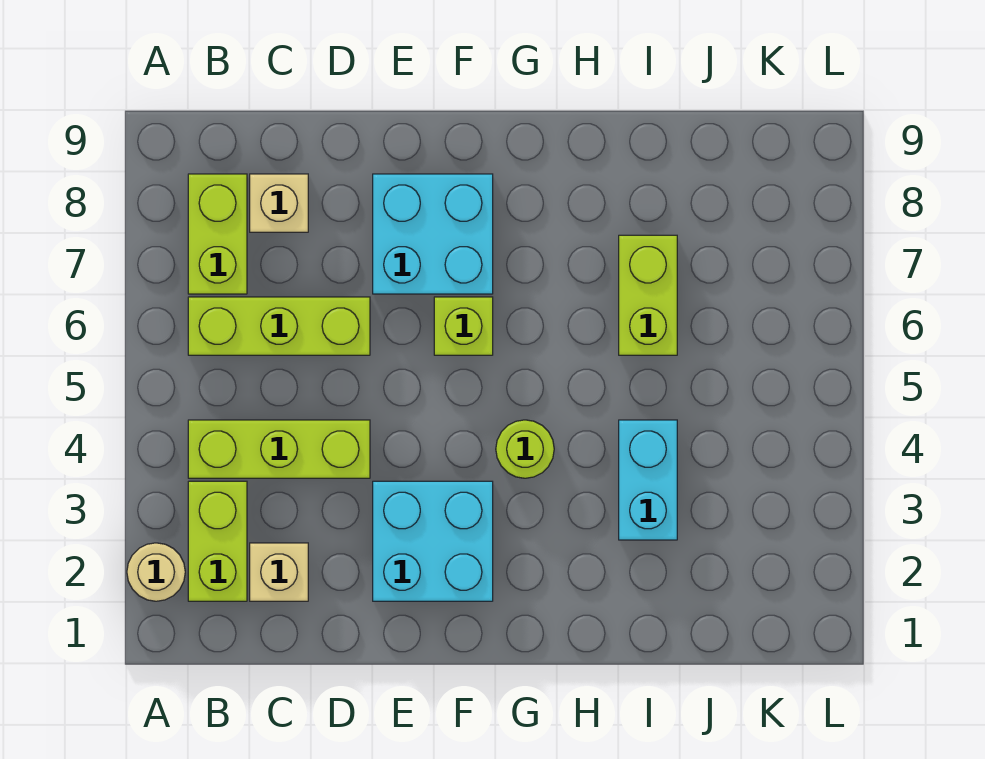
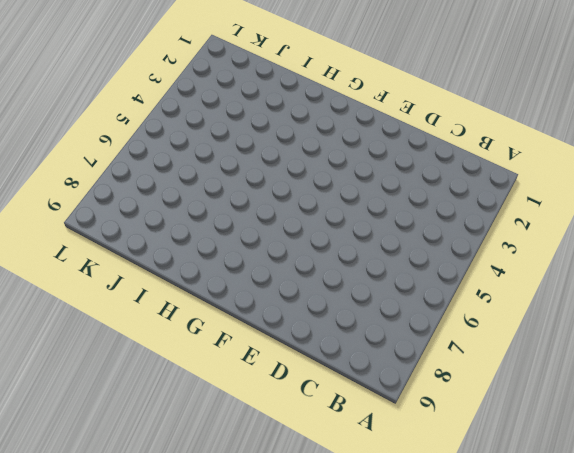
none -> tan 1x1 round brick [127,543,185,601]
none -> lime 1x2 brick [188,481,247,601]
none -> lime 1x3 brick [188,420,370,478]

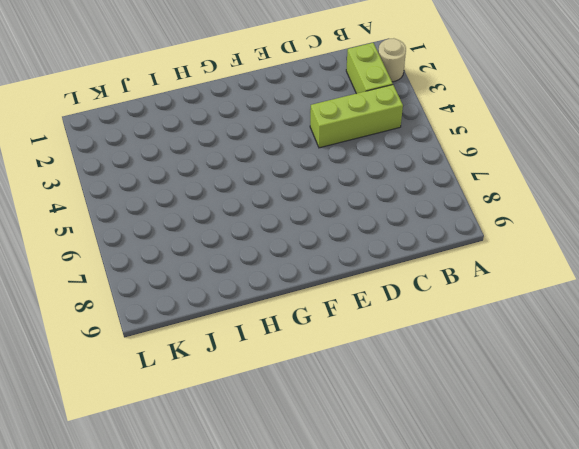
none -> lime 1x3 brick [188,297,370,355]
none -> lime 1x2 brick [188,174,247,294]
none -> tan 1x1 brick [250,543,308,601]

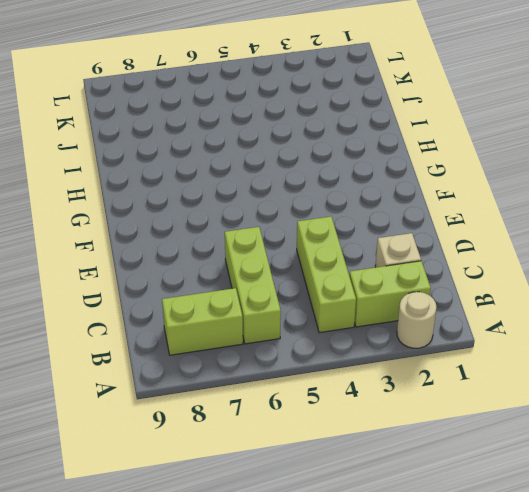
none -> tan 1x1 brick [250,174,308,232]
none -> cyan 2x2 brick [373,481,493,601]
none -> cyan 2x2 brick [373,174,493,294]

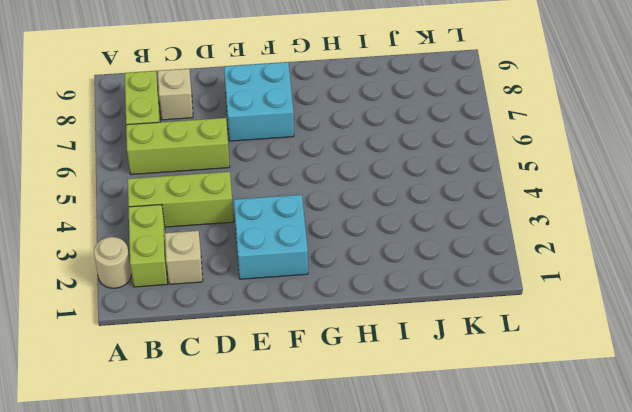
none -> lime 1x1 brick [434,297,493,355]
none -> lime 1x1 round brick [496,420,554,478]
none -> cyan 1x2 brick [619,420,677,540]

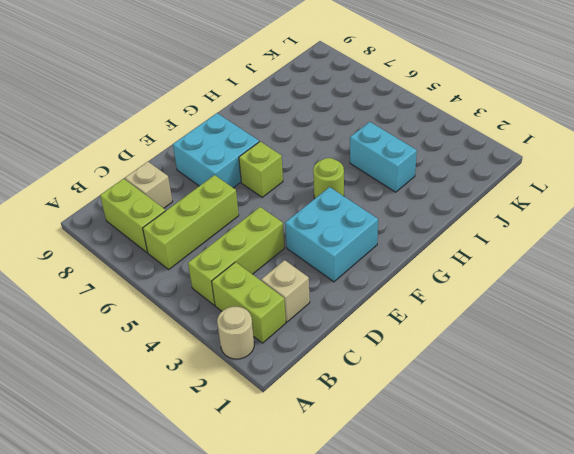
none -> lime 1x2 brick [619,235,677,355]

